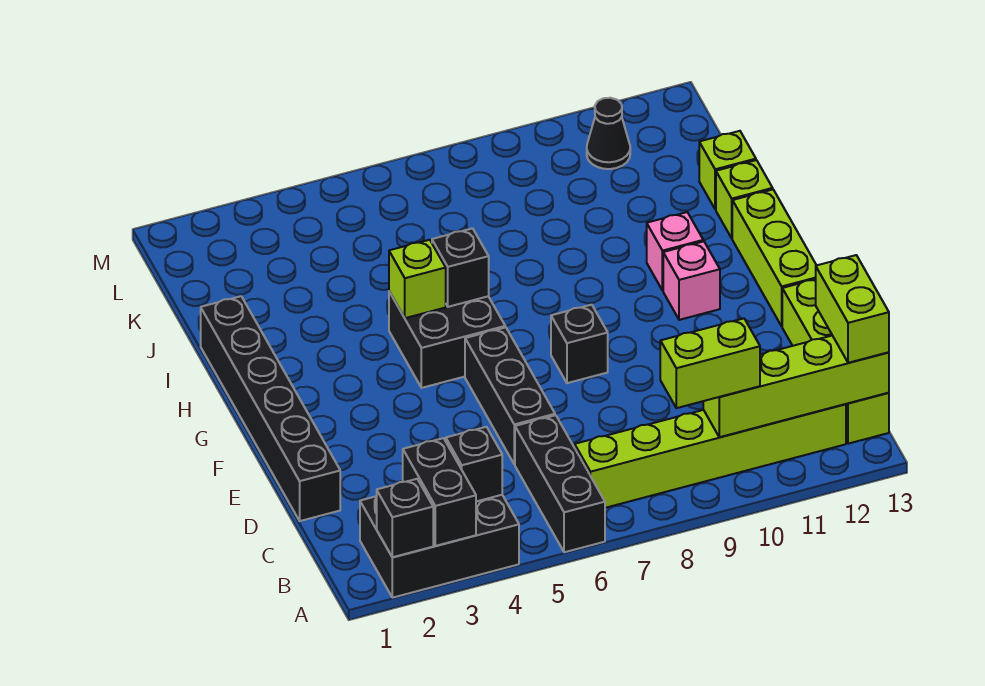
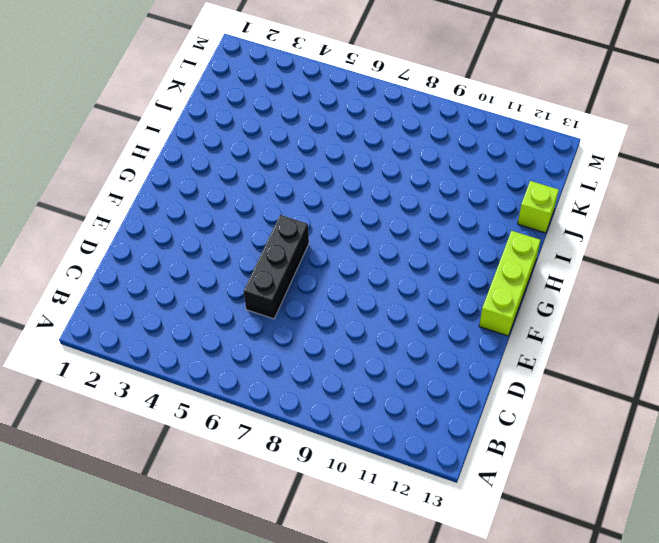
none -> black 2x3 brick [360,495,519,598]
none -> black 1x3 brick [515,415,605,552]
none -> lime 1x6 brick [575,404,846,508]

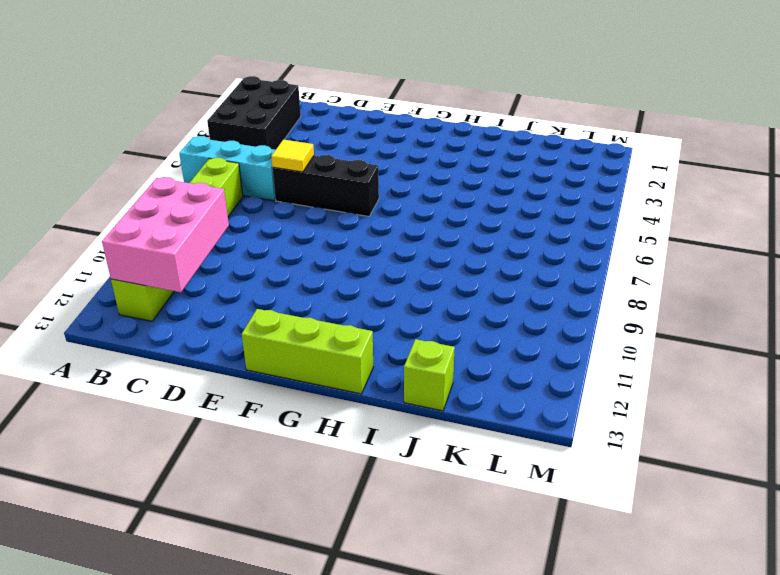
cyan 1x3 brick [179,136,276,201] -> black 1x3 brick [515,415,605,552]
pink 2x3 brick [102,177,229,292] -> lime 1x4 brick [703,336,889,437]
yellow 1x1 tile [271,140,314,172] -> none
none -> lime 1x4 brick [782,279,889,444]
none -> black 1x6 brick [201,296,340,521]
none -> black 1x1 brick [551,305,608,383]

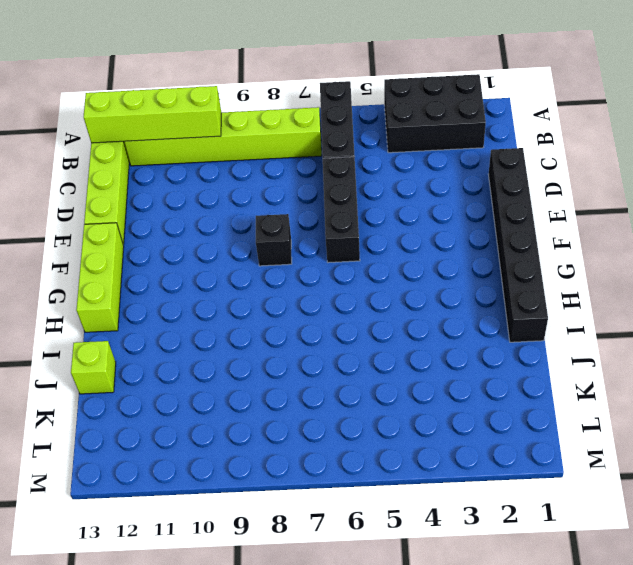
none -> black 2x2 brick [389,292,505,388]
none -> pink 1x1 brick [663,241,720,320]
none -> pink 1x1 brick [647,212,703,291]

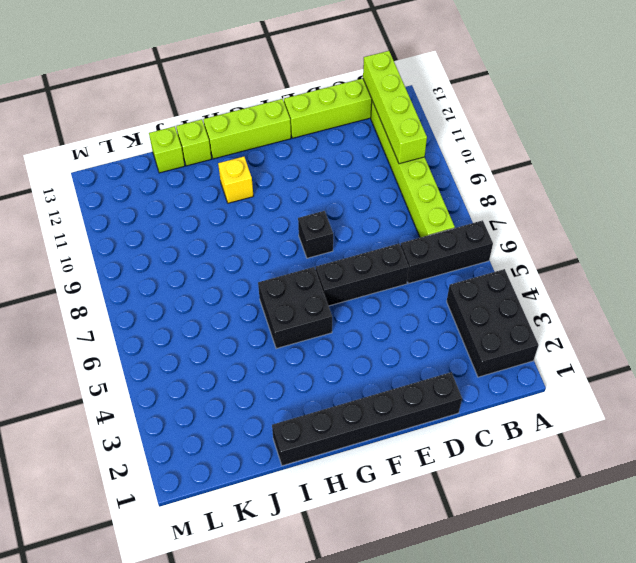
yellow 1x1 brick [218,157,253,203] -> pink 1x1 brick [647,212,703,291]
none -> pink 1x1 brick [663,241,720,320]
none -> black 1x1 cone [587,98,630,169]
none -> black 1x1 brick [377,479,433,557]

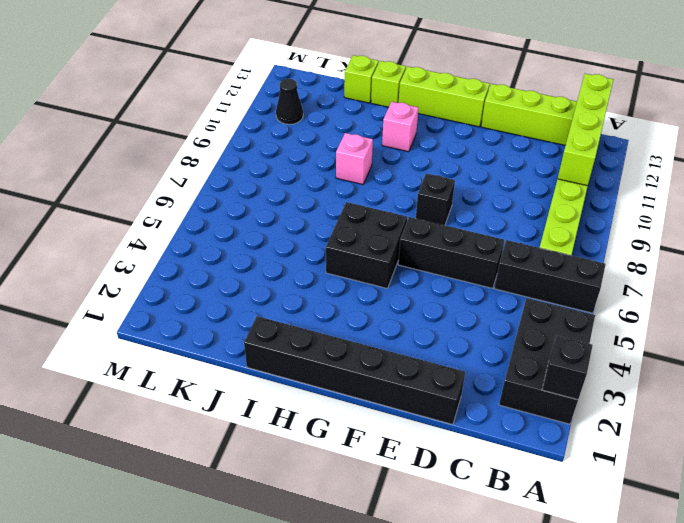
pink 1x1 brick [336,133,373,184] -> pink 1x1 brick moved to [663,241,720,320]
none -> black 1x2 brick [403,438,476,546]
none -> black 1x1 brick [446,427,502,501]
none -> lime 1x1 brick [389,240,446,318]

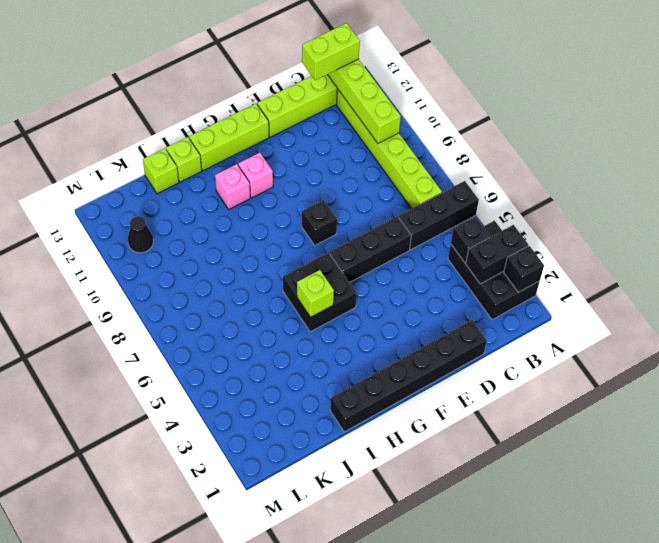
none -> black 1x1 brick [432,228,489,307]
none -> lime 1x2 brick [660,318,760,408]

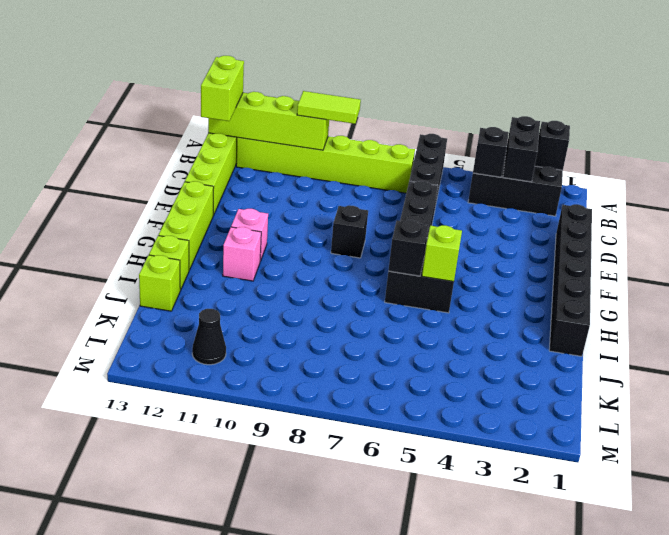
lime 1x2 tile [297,91,361,124] -> lime 1x2 brick [660,318,760,408]

